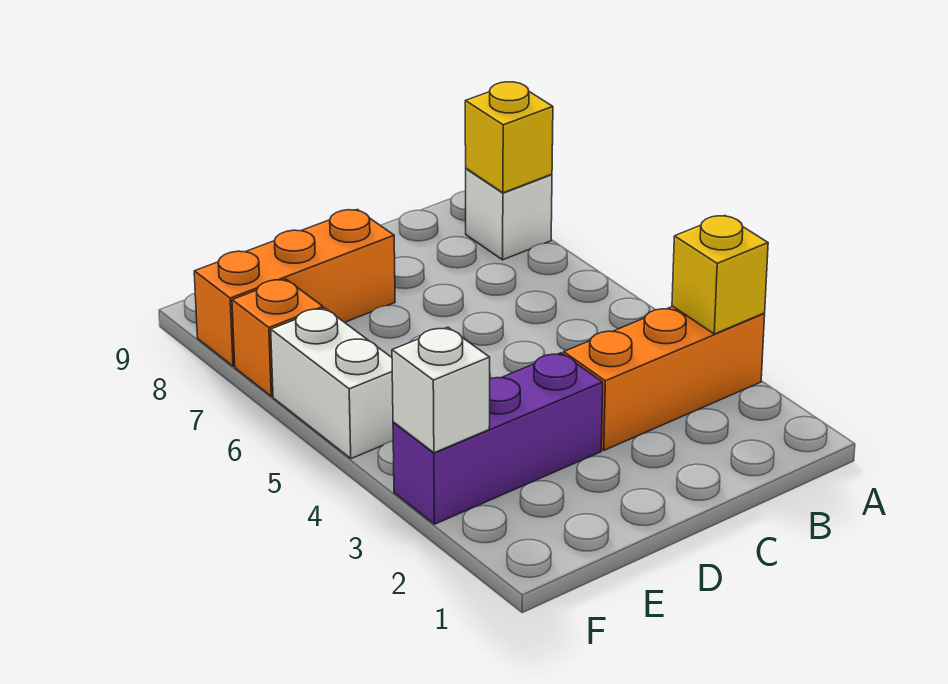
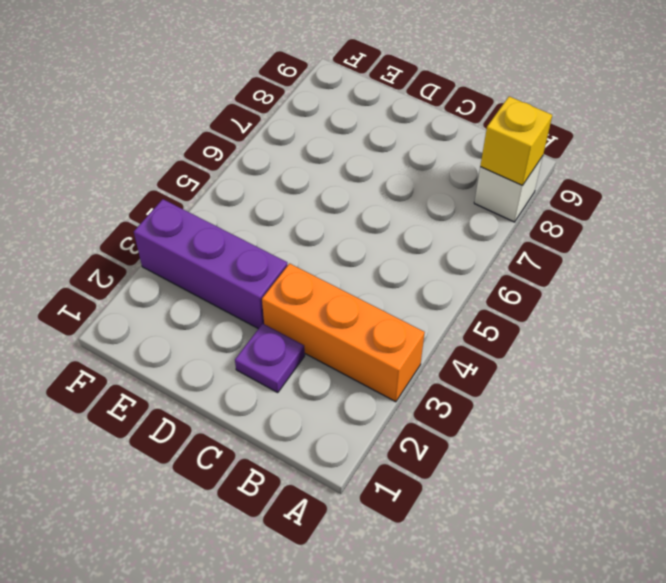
purple 1x1 plate [235,324,305,392] -> none
none -> orange 1x3 brick [194,209,395,366]
none -> white 1x2 brick [271,308,393,459]

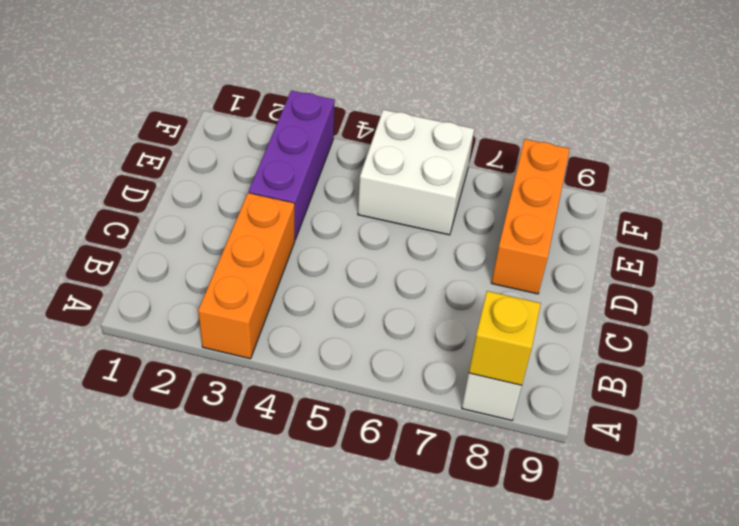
white 2x2 brick [358,110,474,235] -> white 1x2 brick [271,308,393,459]
none -> orange 1x1 brick [232,279,323,396]
none -> yellow 1x1 brick [672,216,768,334]

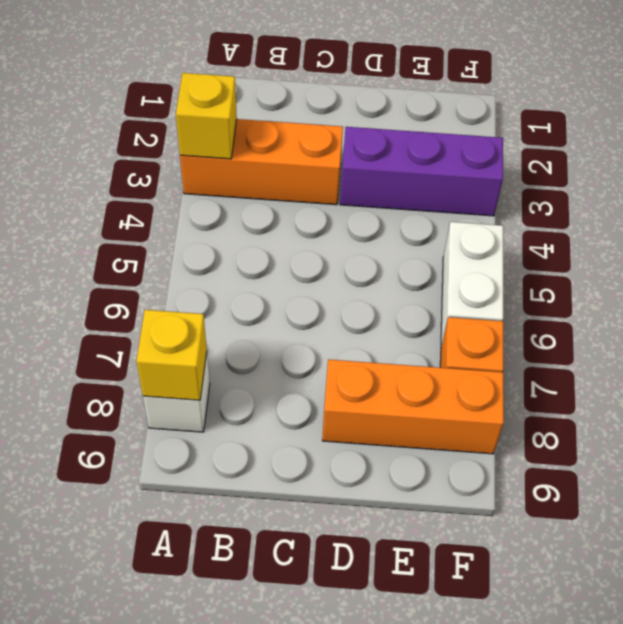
none -> white 1x1 brick [392,327,490,453]

